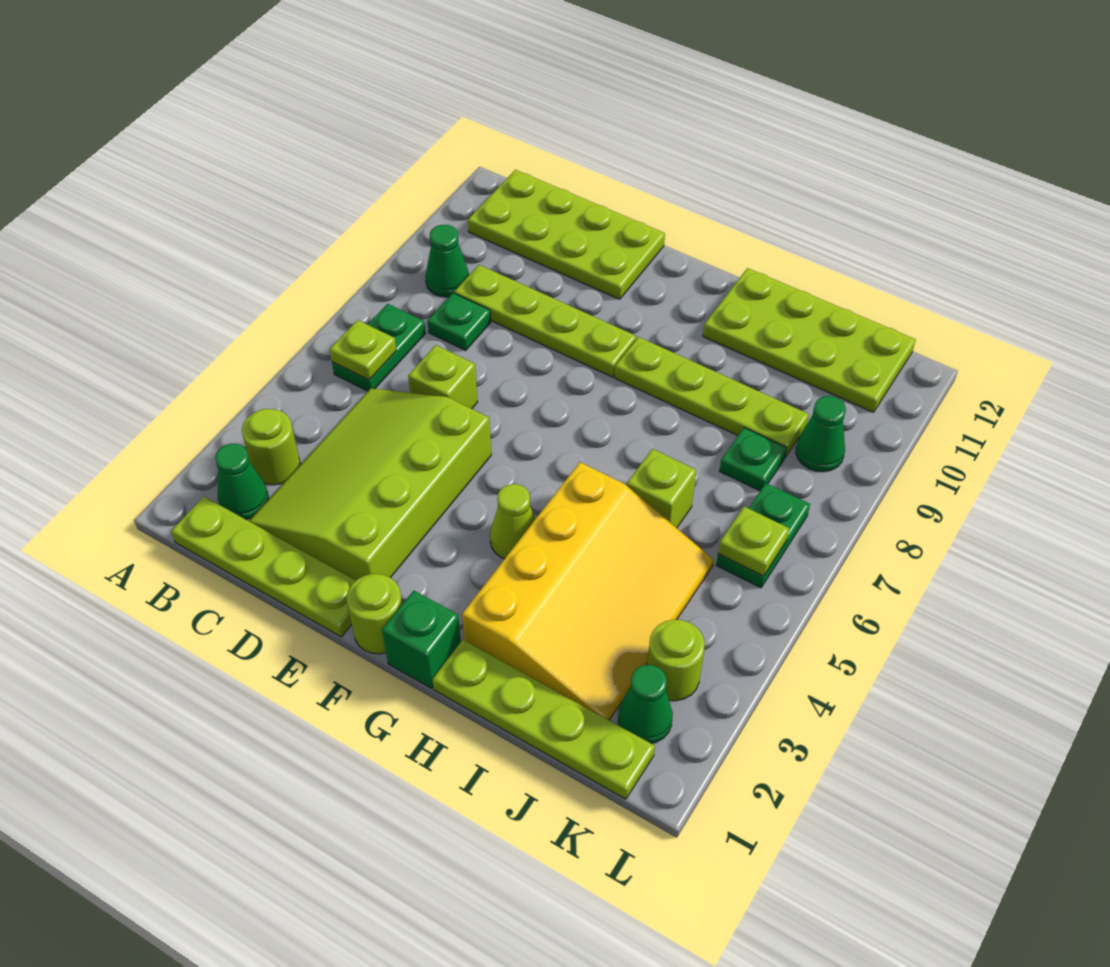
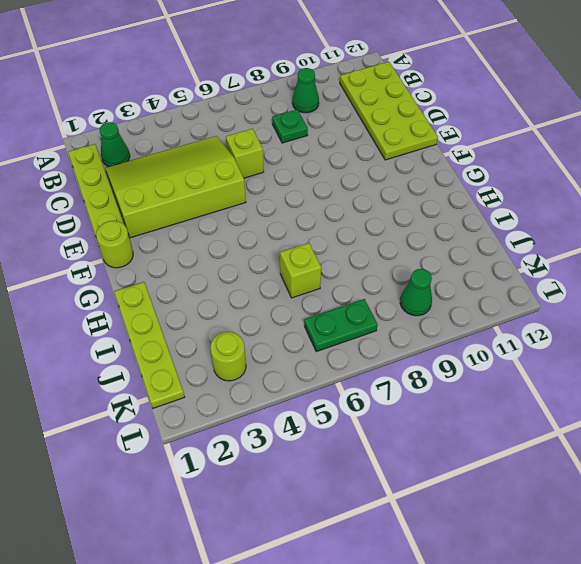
none -> lime 1x1 round brick [242,409,300,485]
none -> green 1x2 plate [332,304,426,391]
none -> lime 1x4 plate [454,265,636,377]

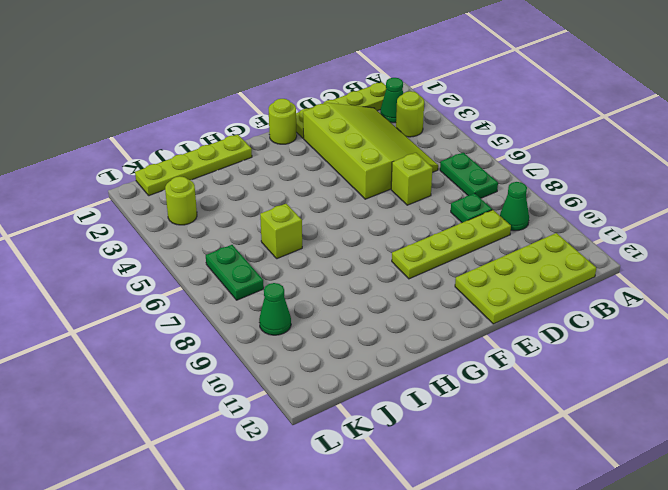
none -> green 1x1 brick [382,591,461,688]
none -> lime 1x1 cone [490,484,535,559]
none -> lime 1x4 plate [614,337,809,457]

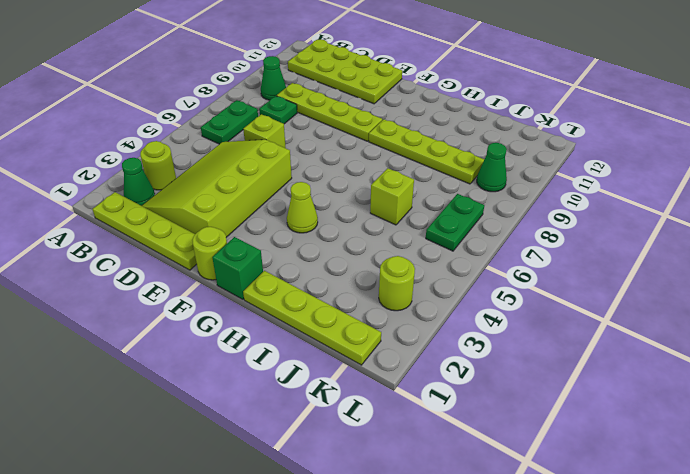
none -> yellow 3x4 slope [462,462,714,720]
none -> lime 2x4 plate [703,268,916,412]
none -> green 1x1 plate [720,428,787,491]

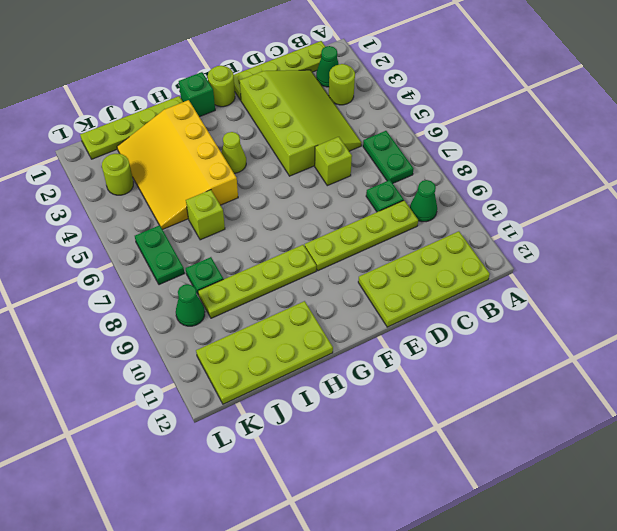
none -> green 1x1 cone [618,665,673,744]
none -> lime 1x1 plate [330,320,396,380]
none -> lime 1x1 plate [718,507,789,576]

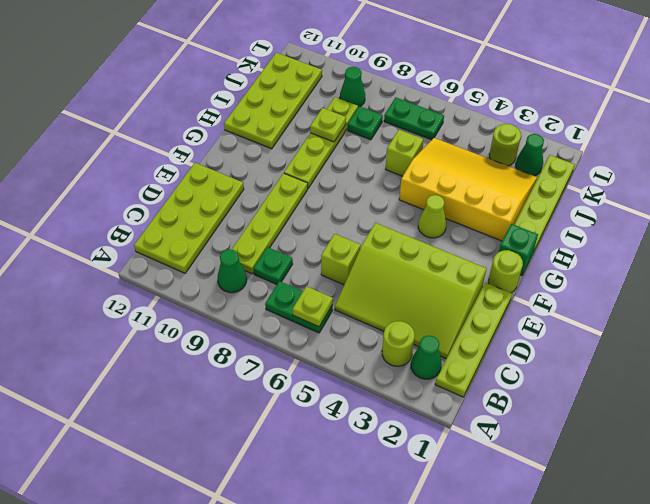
lime 1x1 plate [310,108,346,142] -> lime 1x1 plate moved to [718,507,789,576]

